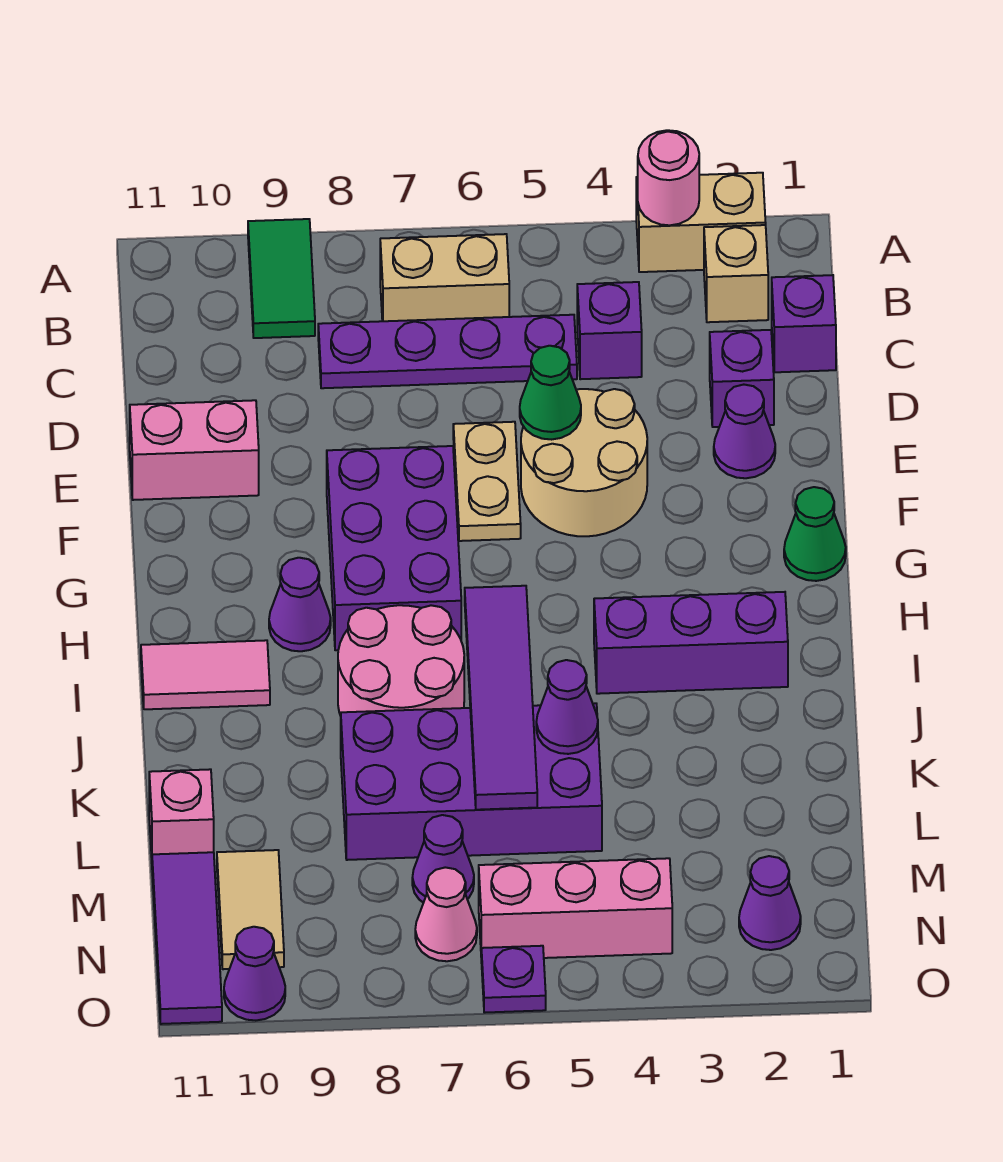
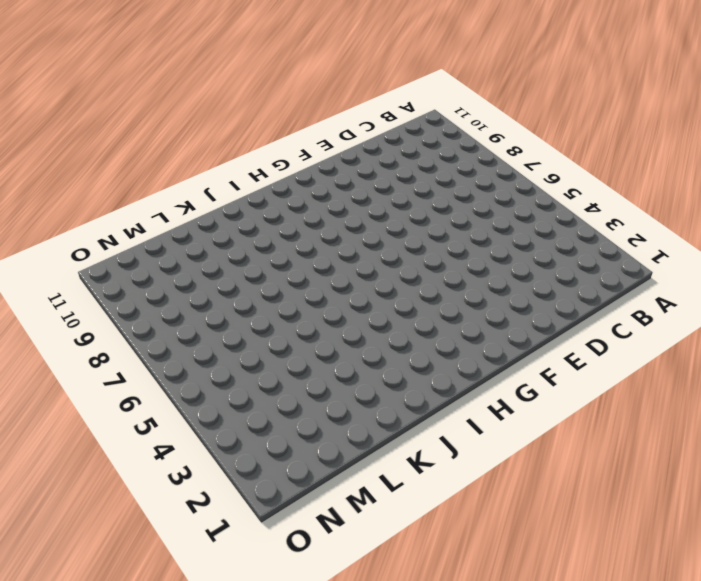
none -> tan 1x2 brick [636,173,766,272]
none -> green 1x2 tile [248,219,315,338]
none -> tan 1x1 brick [704,225,768,322]
none -> tan 1x2 brick [380,234,509,321]

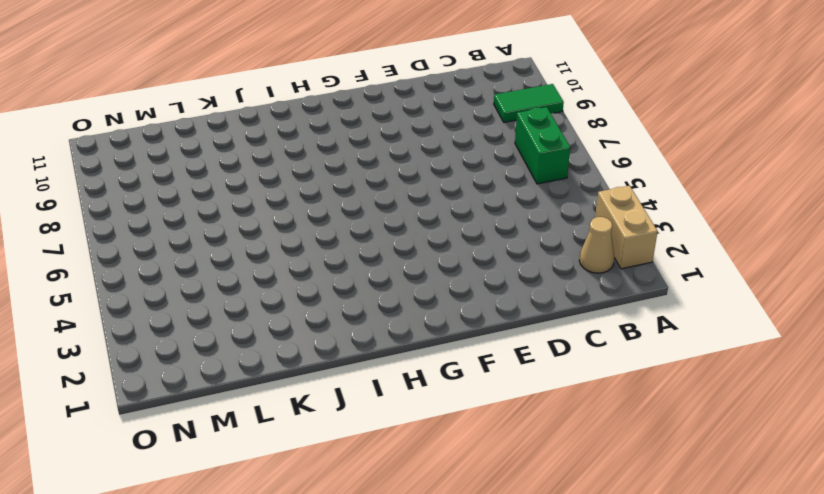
tan 1x1 cone [579,217,614,273] -> tan 1x1 brick [704,225,768,322]
green 1x2 brick [515,107,570,184] -> tan 1x2 brick [380,234,509,321]
none -> purple 1x1 brick [772,275,836,372]
none -> purple 1x1 brick [577,282,642,379]
none -> purple 1x4 plate [318,315,577,388]
none -> purple 1x1 brick [710,330,774,427]

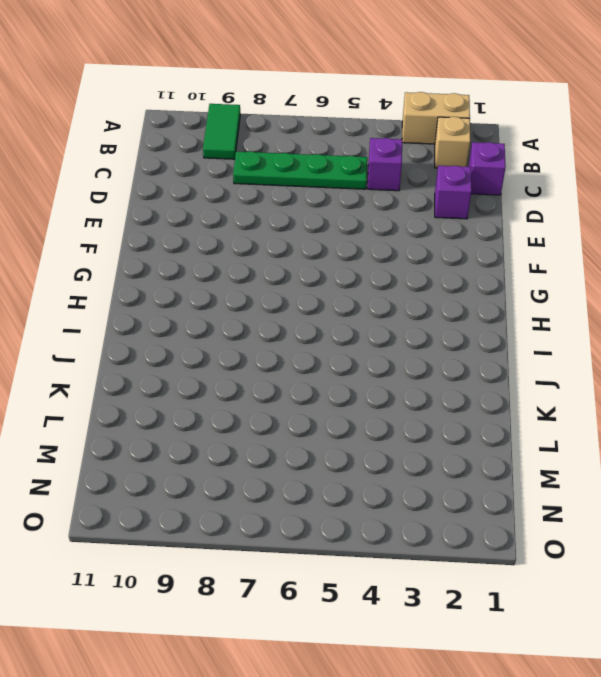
green 1x4 plate [233,151,367,189] -> purple 1x4 plate [318,315,577,388]
none -> tan 1x2 brick [380,234,509,321]
none -> purple 1x1 cone [714,385,775,478]
none -> tan 2x2 round brick [521,389,647,536]
none -> tan 1x2 plate [453,422,521,541]

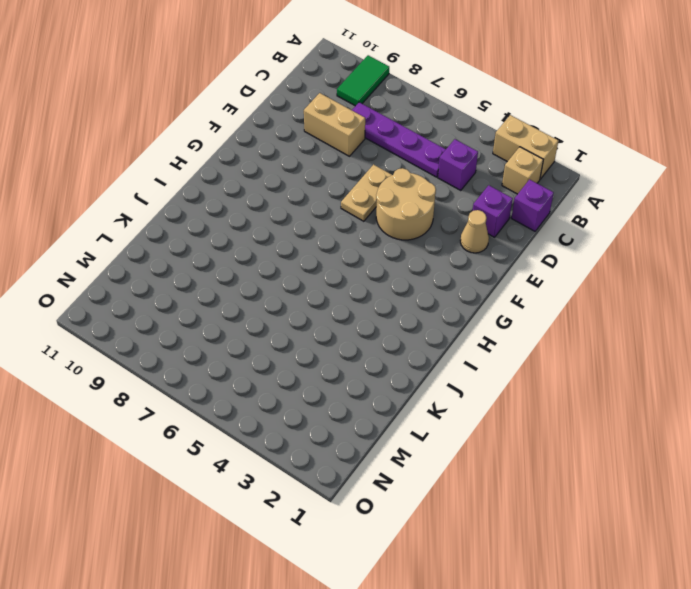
tan 1x2 brick [304,93,365,156] -> tan 1x2 brick moved to [380,234,509,321]
tan 1x1 cone [460,210,489,253] -> purple 1x1 cone [714,385,775,478]
none -> pink 1x2 brick [130,400,259,500]
none -> purple 2x3 brick [327,446,461,650]
none -> green 1x1 cone [784,487,846,581]
none -> purple 1x1 cone [269,558,331,651]

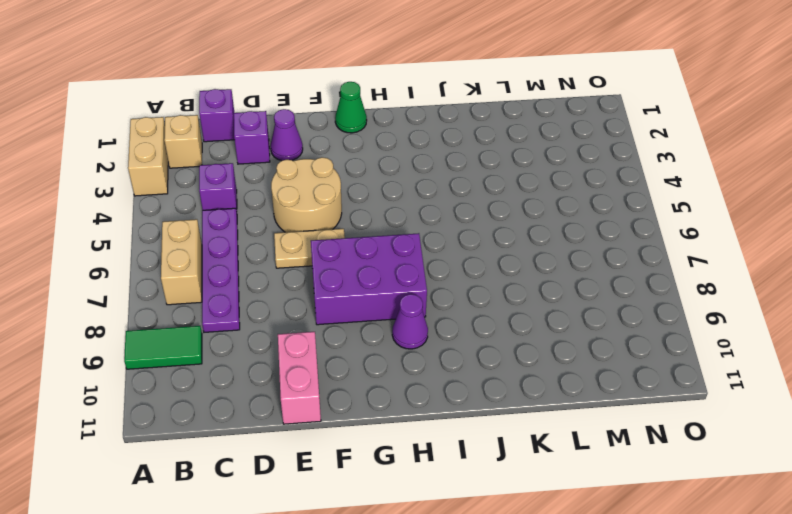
none -> purple 1x3 brick [594,592,788,694]
none -> pink 2x2 round brick [338,605,464,716]
none -> pink 1x2 tile [141,640,270,709]
none -> purple 2x4 brick [341,703,602,860]

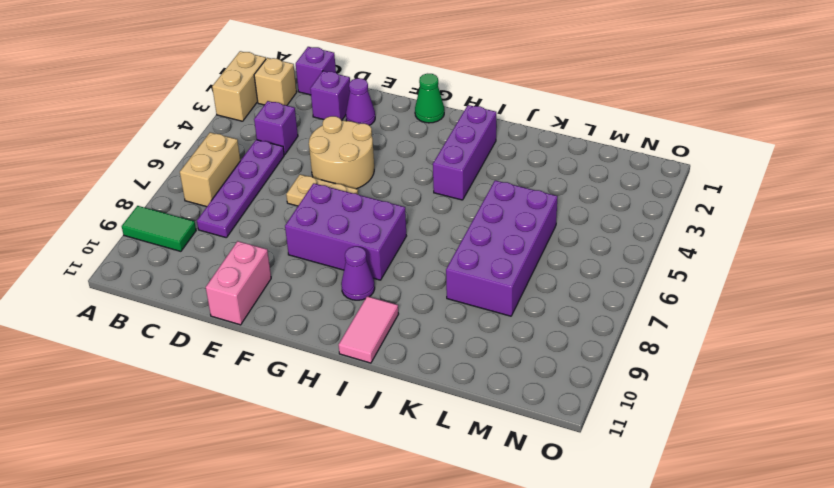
none -> pink 2x2 round brick [338,605,464,716]
none -> pink 1x1 brick [149,769,214,857]
none -> purple 1x1 cone [412,815,474,903]
none -> tan 1x2 tile [217,850,284,969]

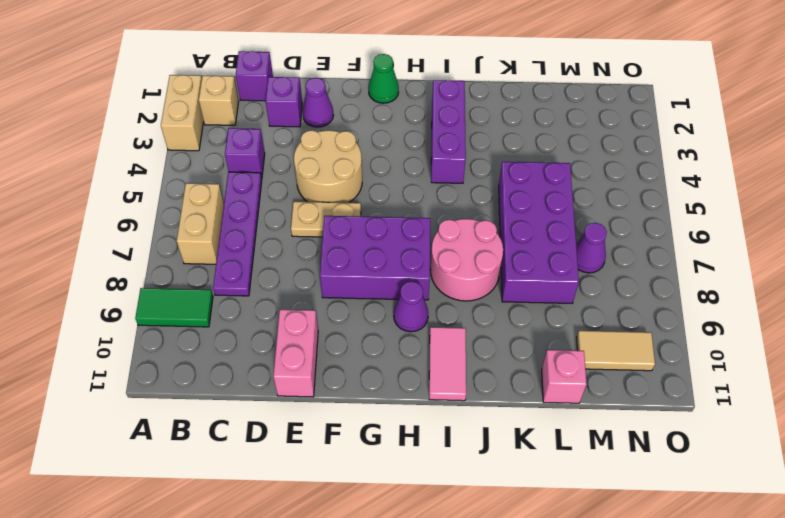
none -> purple 1x3 tile [152,852,222,1024]
none -> purple 1x1 cone [739,856,801,950]
none -> pink 1x3 brick [479,858,672,958]
none -> pink 1x1 cone [415,867,477,961]

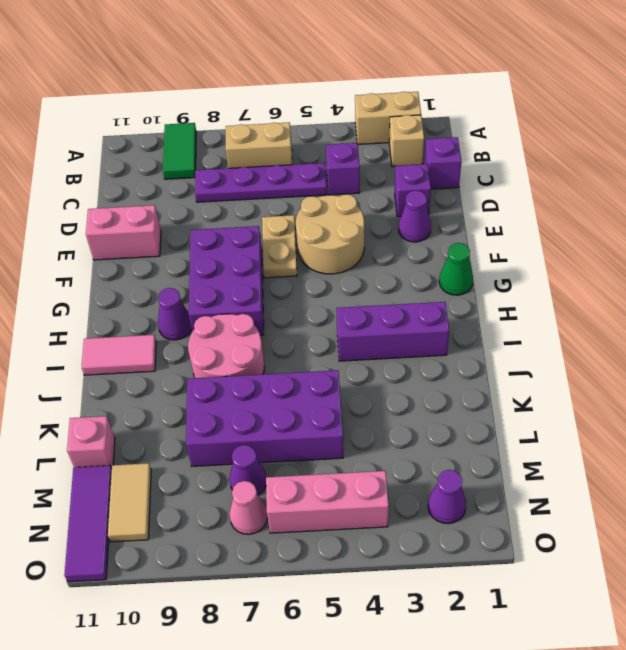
none -> purple 1x1 plate [481,946,546,1013]
none -> purple 1x1 cone [224,927,285,1021]
none -> pink 1x1 round brick [638,130,699,225]
none -> green 1x1 cone [520,346,581,440]

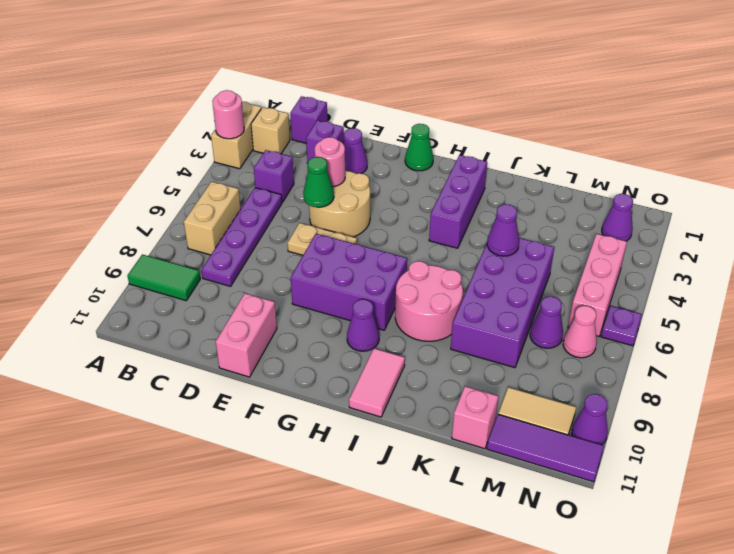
pink 1x1 round brick [315,137,345,187] -> none
none -> purple 1x4 tile [465,586,537,810]

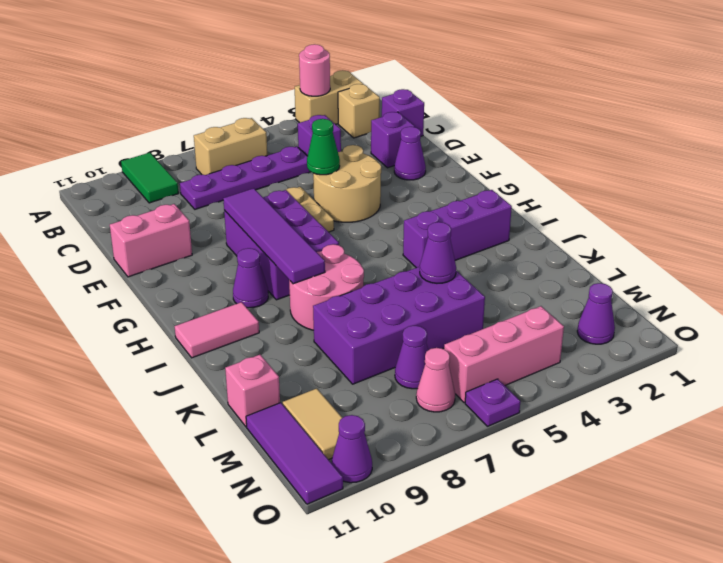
purple 1x4 tile [223,188,325,284] -> purple 1x4 tile moved to [465,586,537,810]
none -> green 1x1 cone [784,487,846,581]

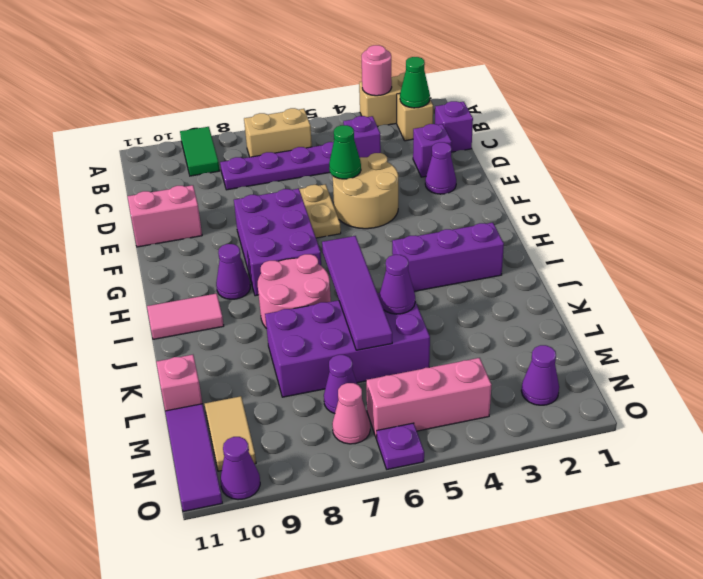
green 1x1 cone [400,57,430,108] -> green 1x1 cone moved to [784,487,846,581]

